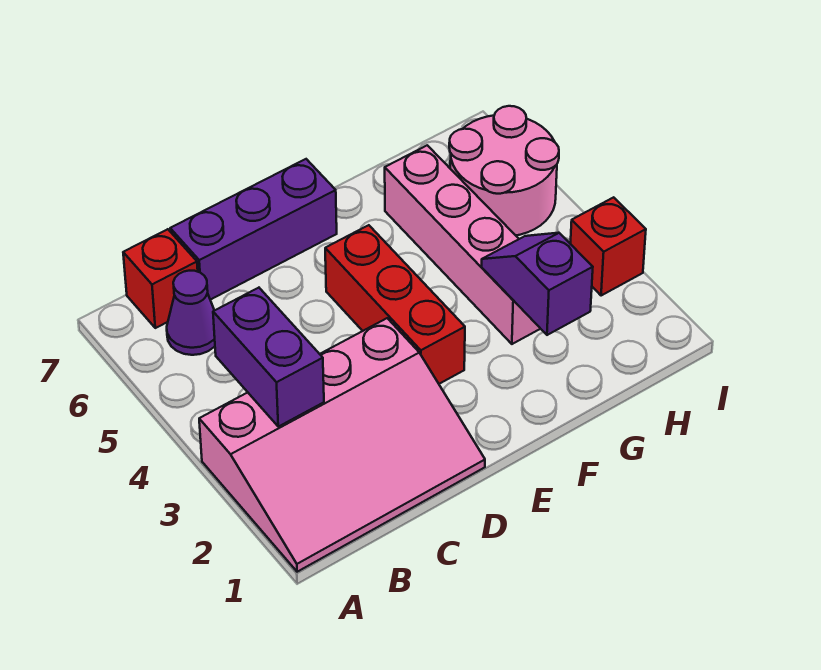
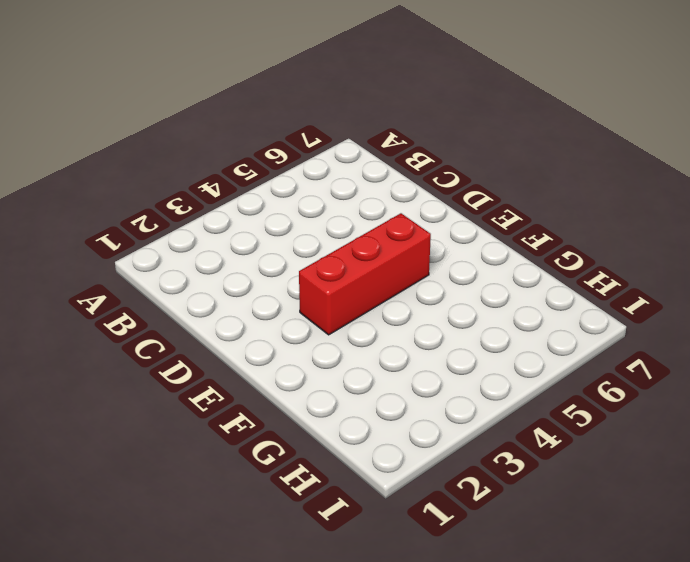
none -> pink 3x4 slope [199,318,485,572]
none -> purple 1x1 cone [167,271,215,355]

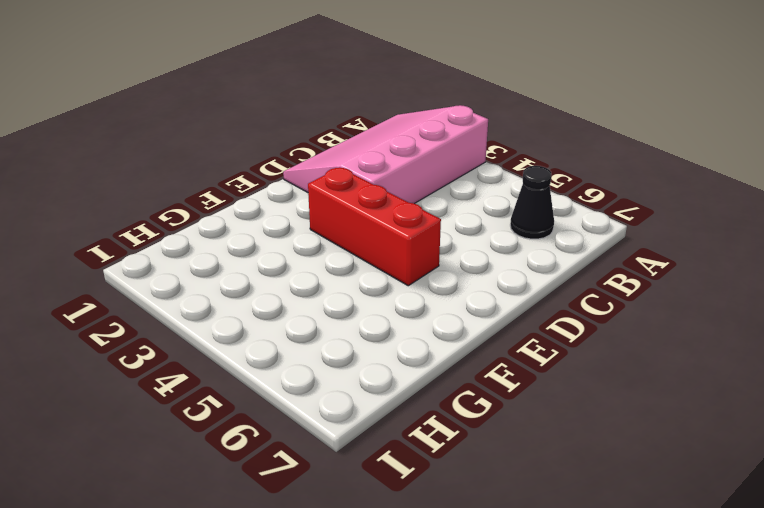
black 1x1 cone [510,166,554,239] -> purple 1x1 cone [167,271,215,355]
none -> red 1x1 brick [123,229,198,328]
none -> purple 1x3 brick [170,159,337,300]

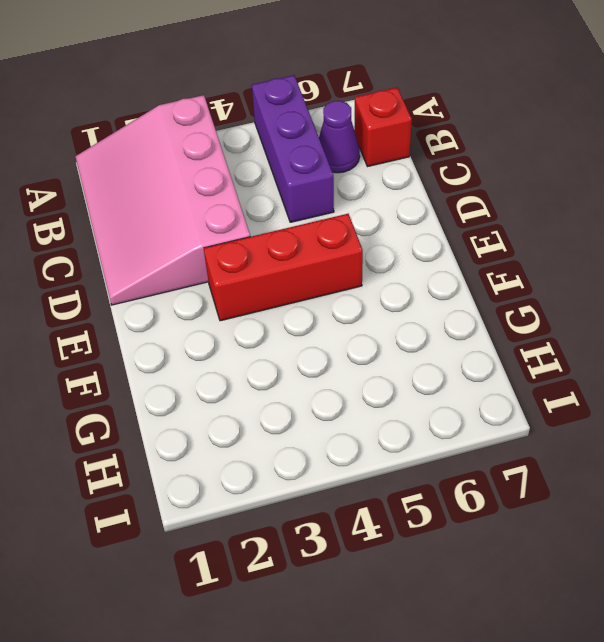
purple 1x3 brick [252,75,334,222] -> purple 1x3 brick moved to [170,159,337,300]
none -> pink 1x4 brick [385,145,540,344]
none -> pink 2x2 round brick [449,106,559,235]

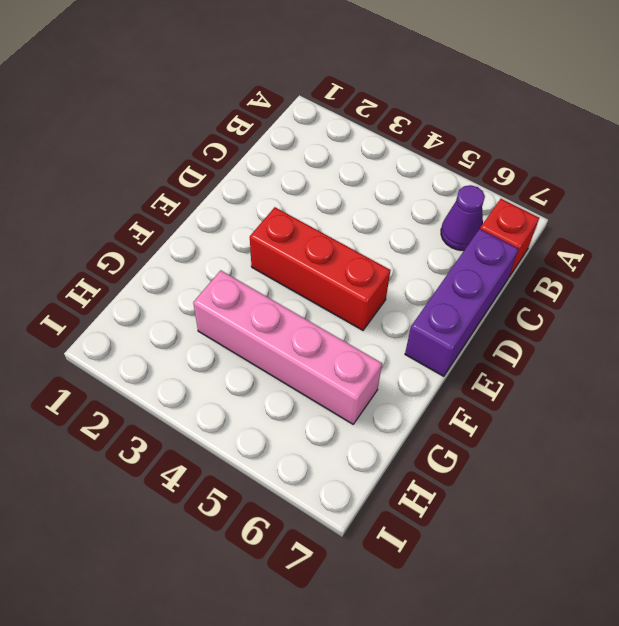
none -> pink 3x4 slope [199,318,485,572]
none -> pink 2x2 round brick [449,106,559,235]

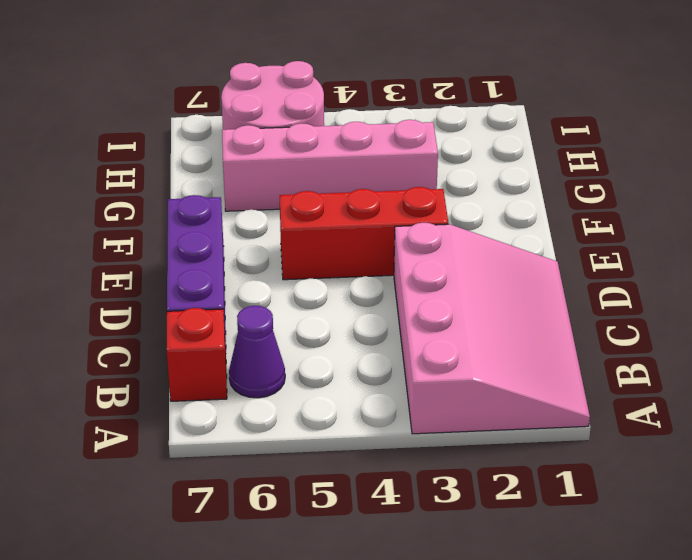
none -> red 1x1 brick [570,197,646,296]
none -> purple 1x2 brick [213,288,324,427]

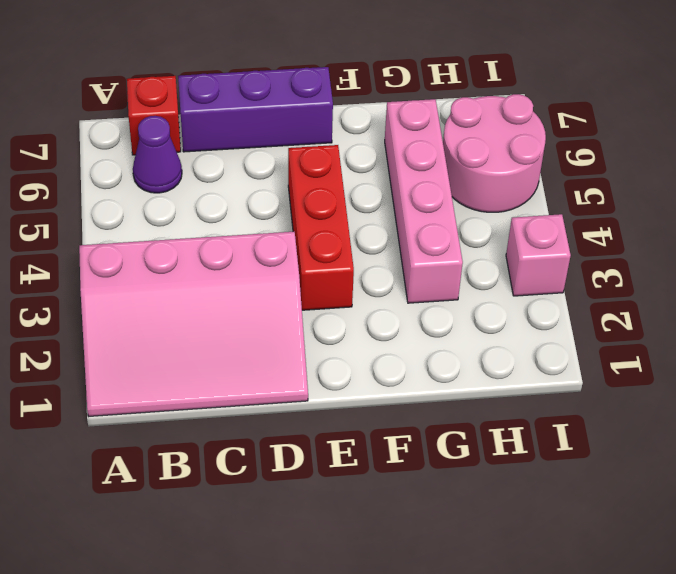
pink 1x1 brick [506,214,571,296] -> red 1x1 brick [570,197,646,296]
none -> purple 1x2 brick [213,288,324,427]
none -> purple 1x2 slope [482,233,593,335]

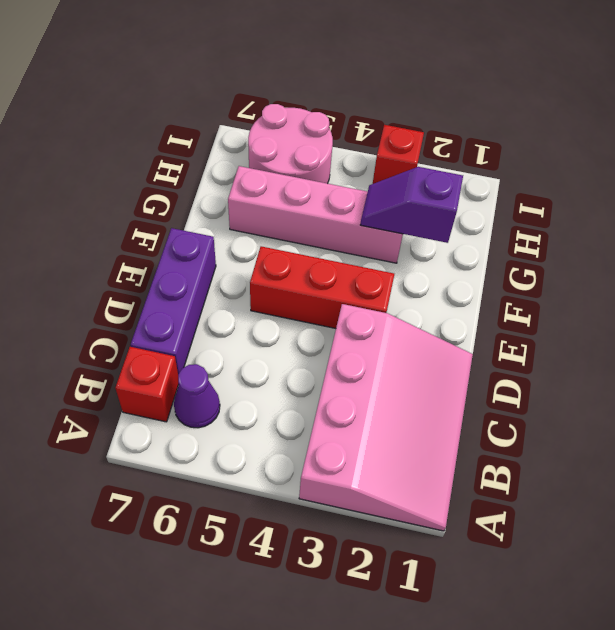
none -> purple 1x2 brick [213,288,324,427]

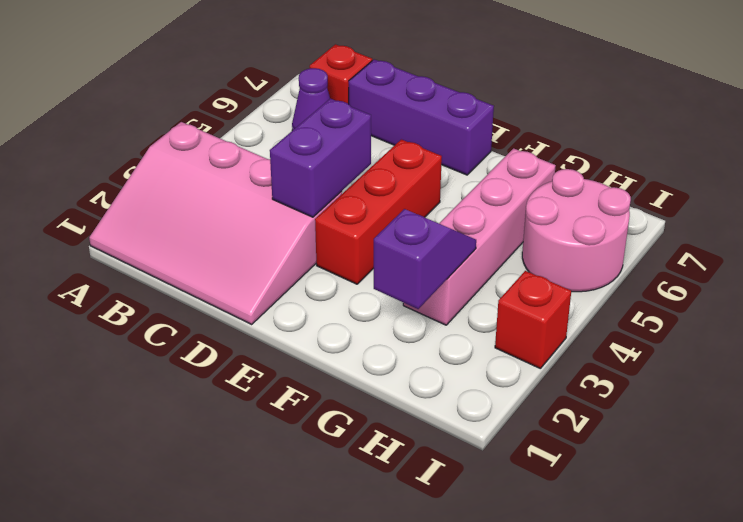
purple 1x2 brick [270,98,371,217] -> purple 1x2 brick moved to [213,288,324,427]

